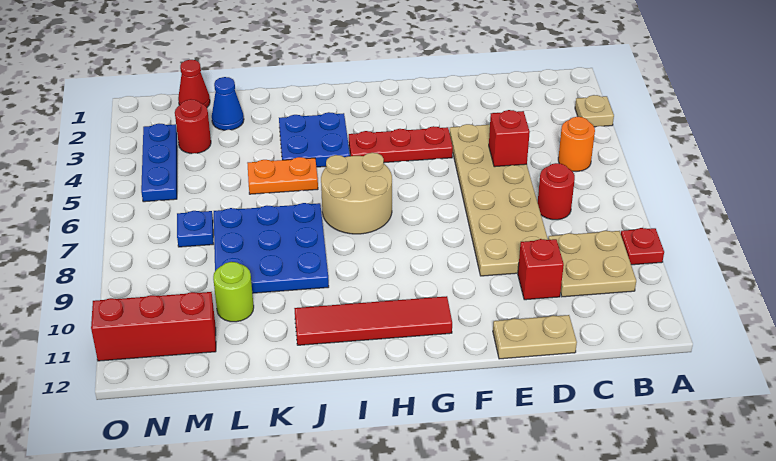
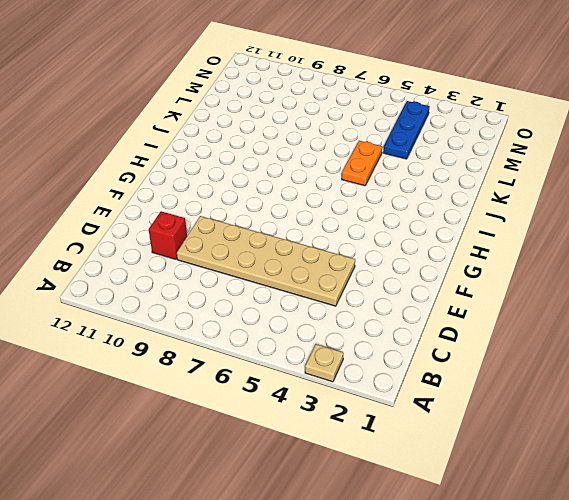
blue 1x3 plate [383,101,430,159] -> blue 1x3 plate turned to [141,124,177,202]
none -> red 1x1 plate [621,228,664,265]
none -> orange 1x1 round brick [558,117,595,171]
none -> tan 2x2 plate [548,231,636,297]

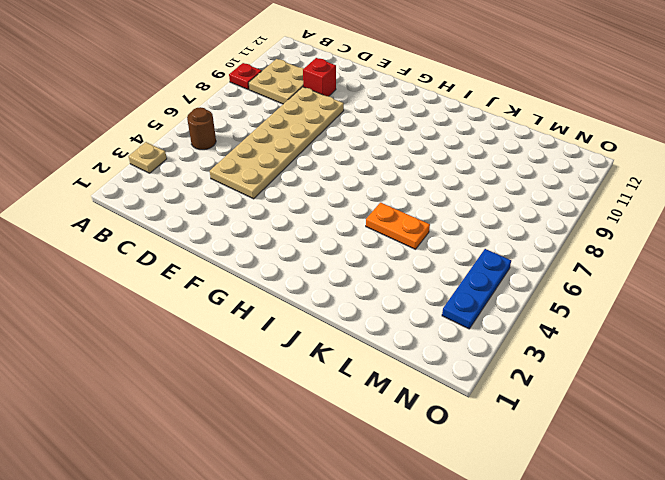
brown 1x1 round brick [187,107,216,150] -> orange 1x1 round brick [558,117,595,171]
none -> red 1x1 round brick [538,163,575,220]
none -> tan 1x2 plate [493,315,577,359]
none -> red 1x3 plate [349,126,453,163]

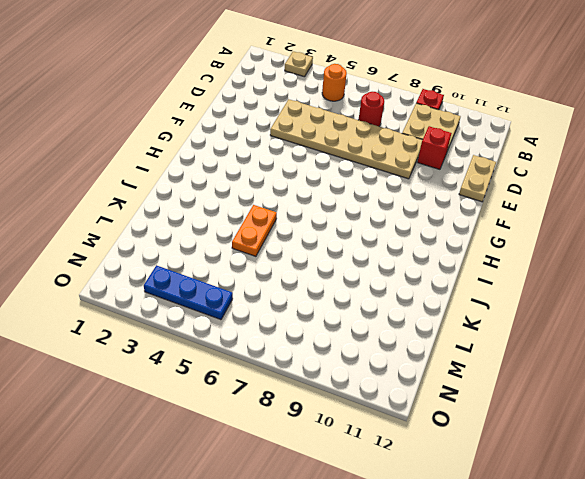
none -> red 1x3 plate [349,126,453,163]
none -> red 1x4 tile [294,296,452,345]
none -> tan 2x2 round brick [321,153,392,234]

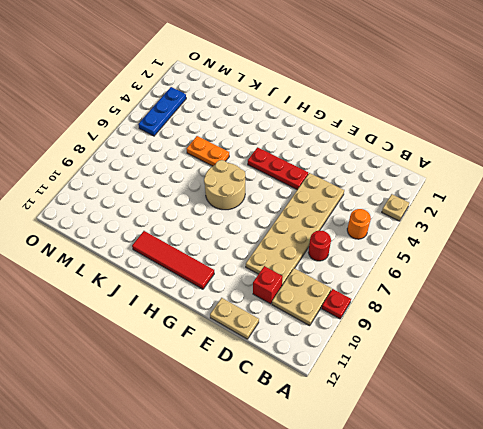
none -> blue 2x2 plate [279,112,350,167]
none -> blue 3x3 plate [214,203,329,293]
none -> blue 1x1 cone [212,77,244,130]

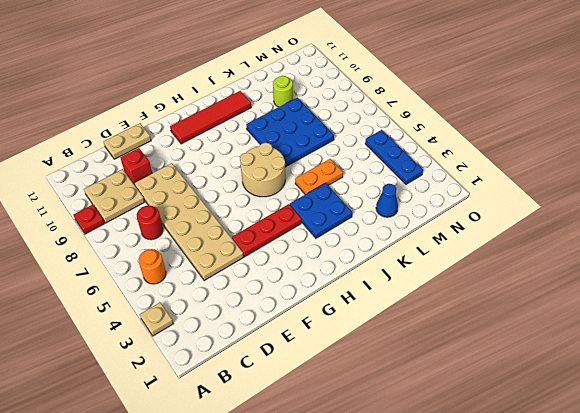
none -> red 1x1 cone [178,60,210,107]
none -> red 1x1 round brick [175,99,211,154]
none -> blue 1x1 plate [177,211,213,247]

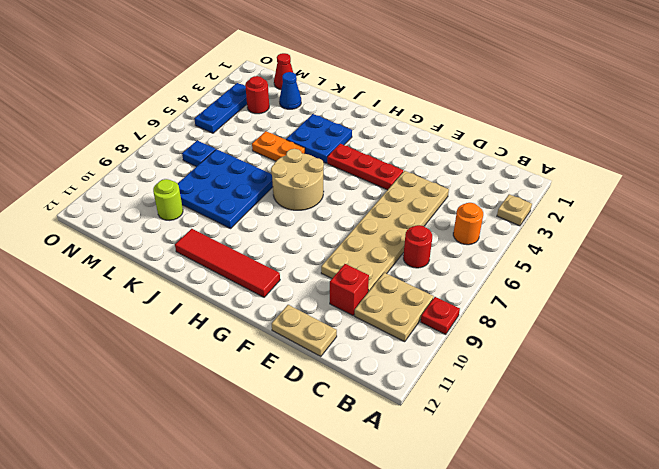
none -> red 1x3 brick [91,292,216,361]
none -> red 1x1 brick [489,110,530,167]

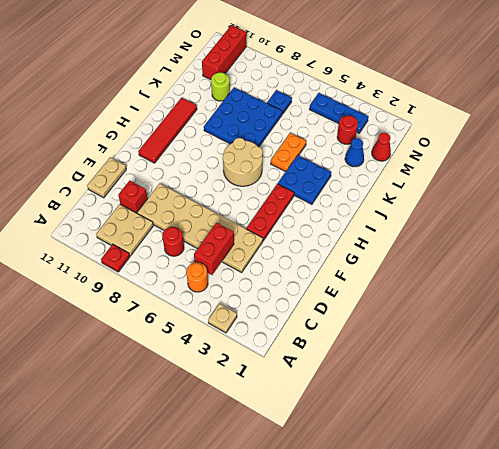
red 1x2 brick [194,223,234,275] -> red 1x1 brick [489,110,530,167]

